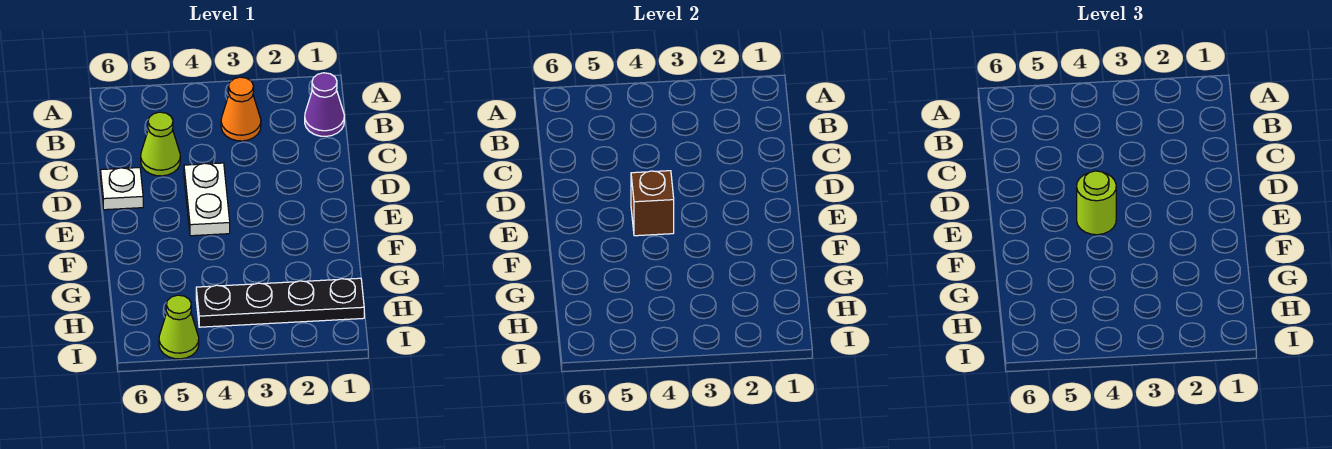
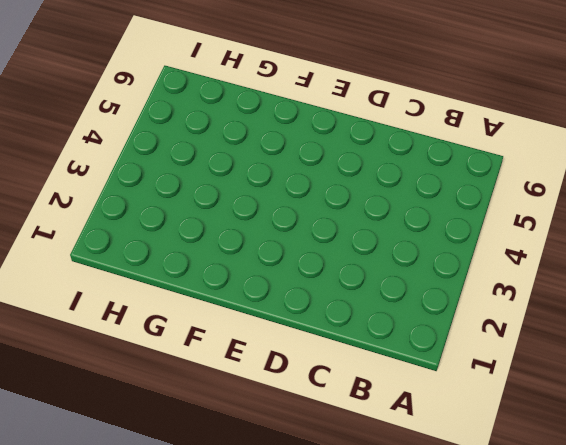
none -> purple 1x1 cone [305,73,344,136]
none -> orange 1x1 cone [221,77,261,141]

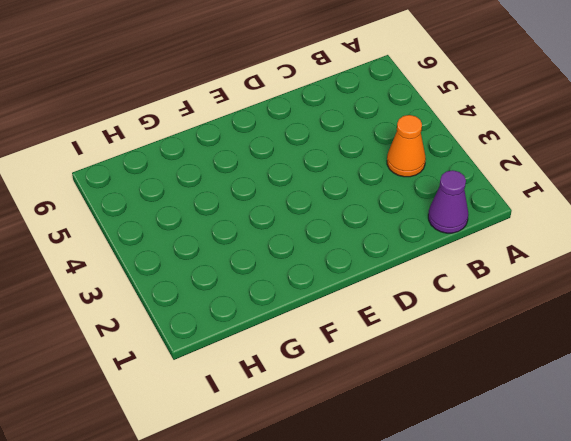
none -> lime 1x1 cone [141,112,180,176]
none -> white 1x2 plate [184,163,230,236]

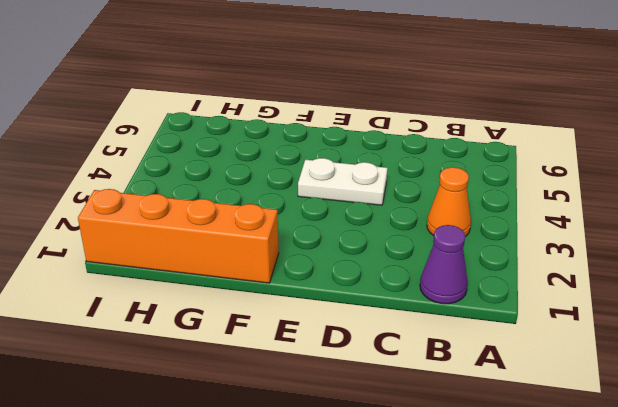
orange 1x4 brick [78,189,279,283] -> black 1x4 plate [196,278,364,327]
none -> lime 1x1 cone [141,112,180,176]
none -> white 1x1 plate [101,167,143,210]

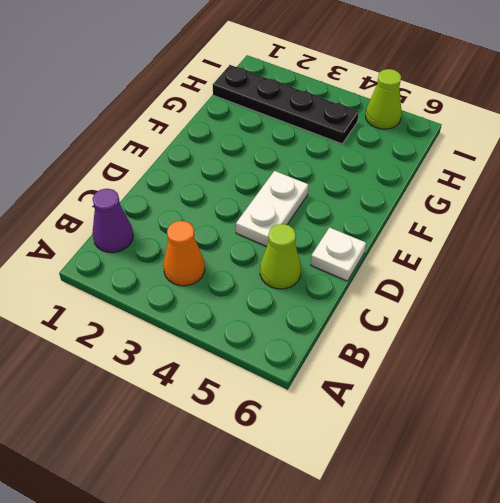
none -> brown 1x1 brick [631,171,674,236]
none -> lime 1x1 round brick [1077,171,1116,235]

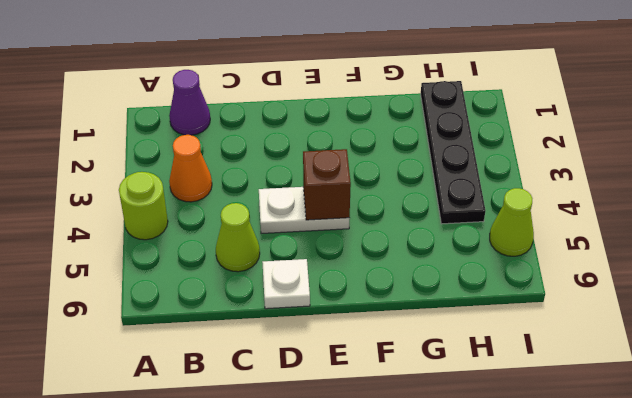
lime 1x1 round brick [119,172,168,240] -> lime 1x1 round brick moved to [1077,171,1116,235]

